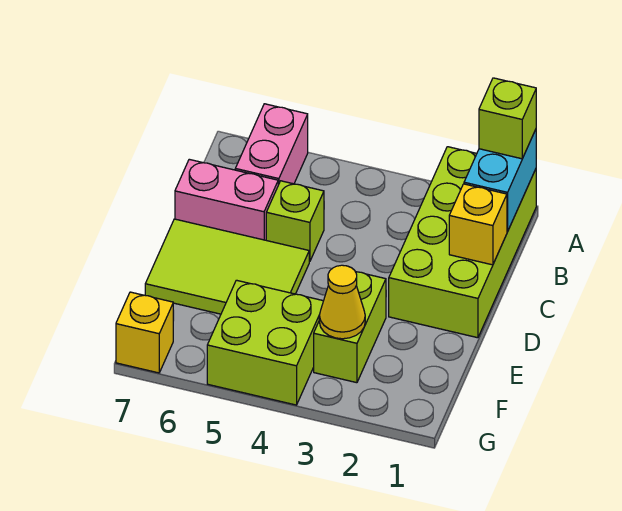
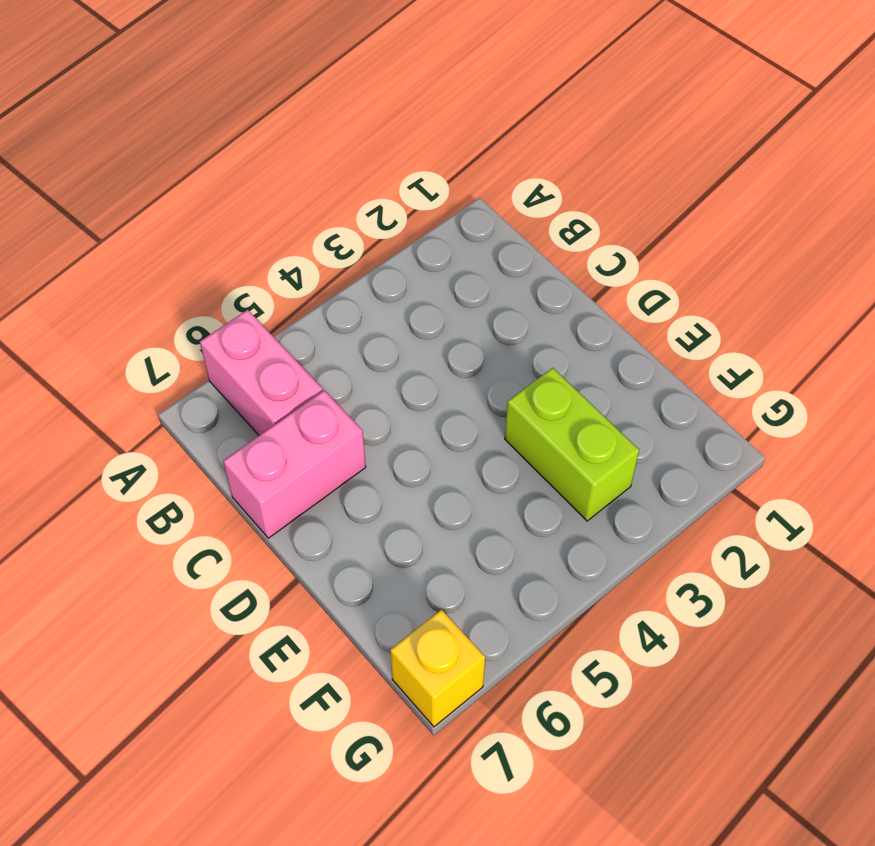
none -> lime 2x4 brick [389,147,536,338]
none -> lime 1x1 brick [266,181,324,262]
none -> lime 2x3 tile [145,219,309,314]

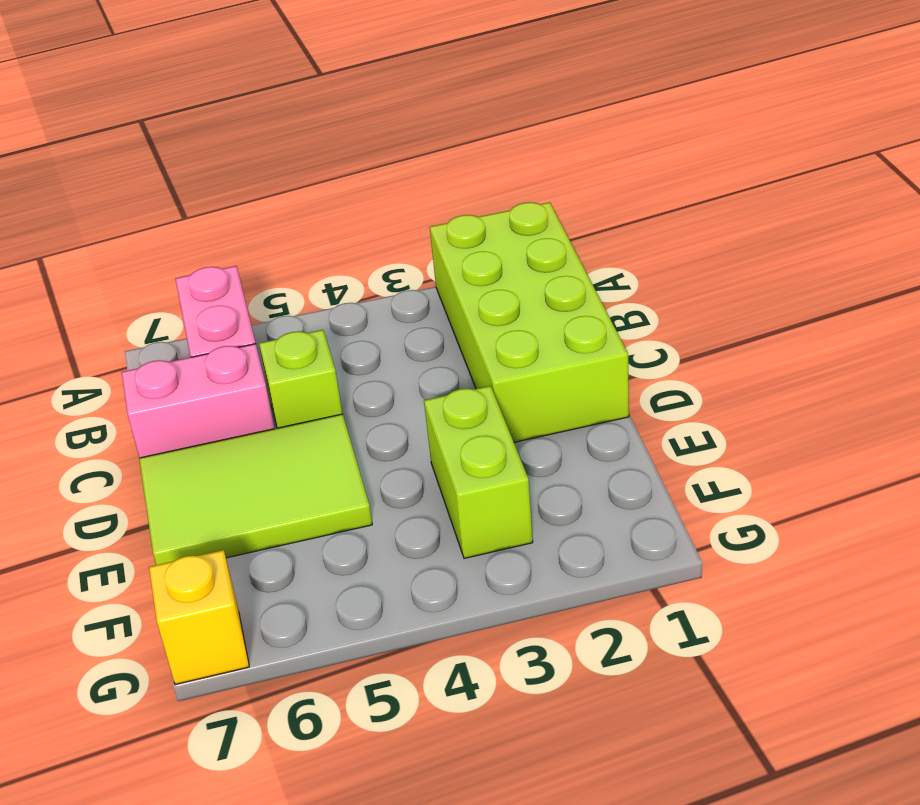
none -> lime 2x2 brick [207,280,323,405]
none -> cyan 1x2 brick [464,130,536,232]
none -> yellow 1x1 brick [449,184,507,265]

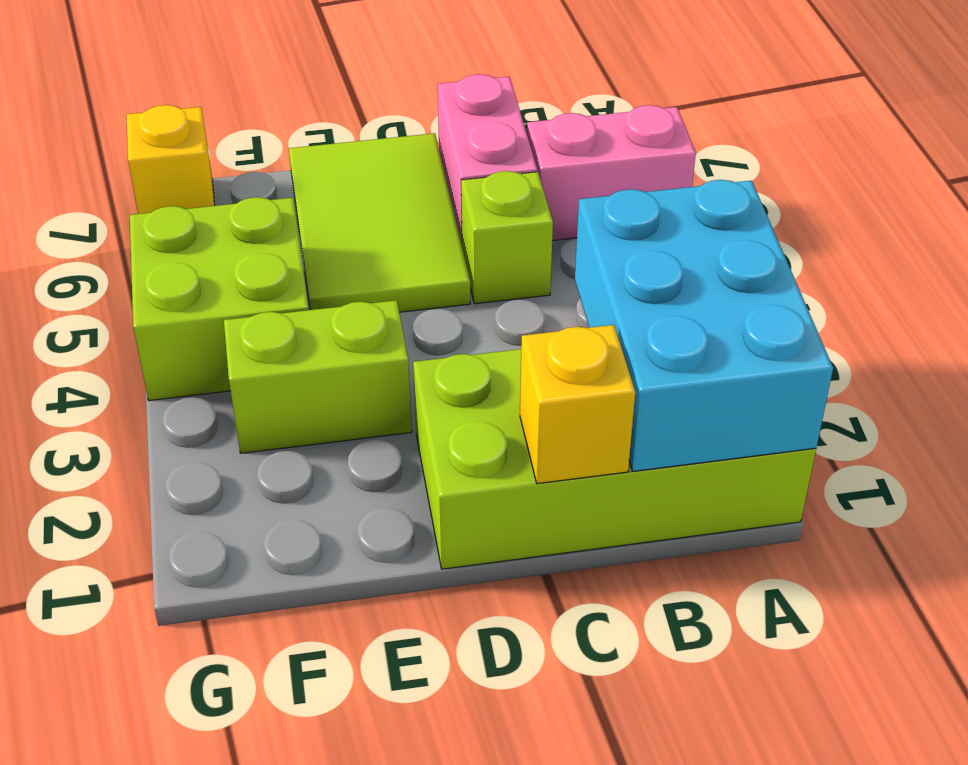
cyan 2x3 brick [575,180,833,471] -> cyan 1x2 brick [464,130,536,232]
none -> yellow 1x1 cone [319,265,365,339]
none -> lime 1x1 brick [479,78,536,159]

